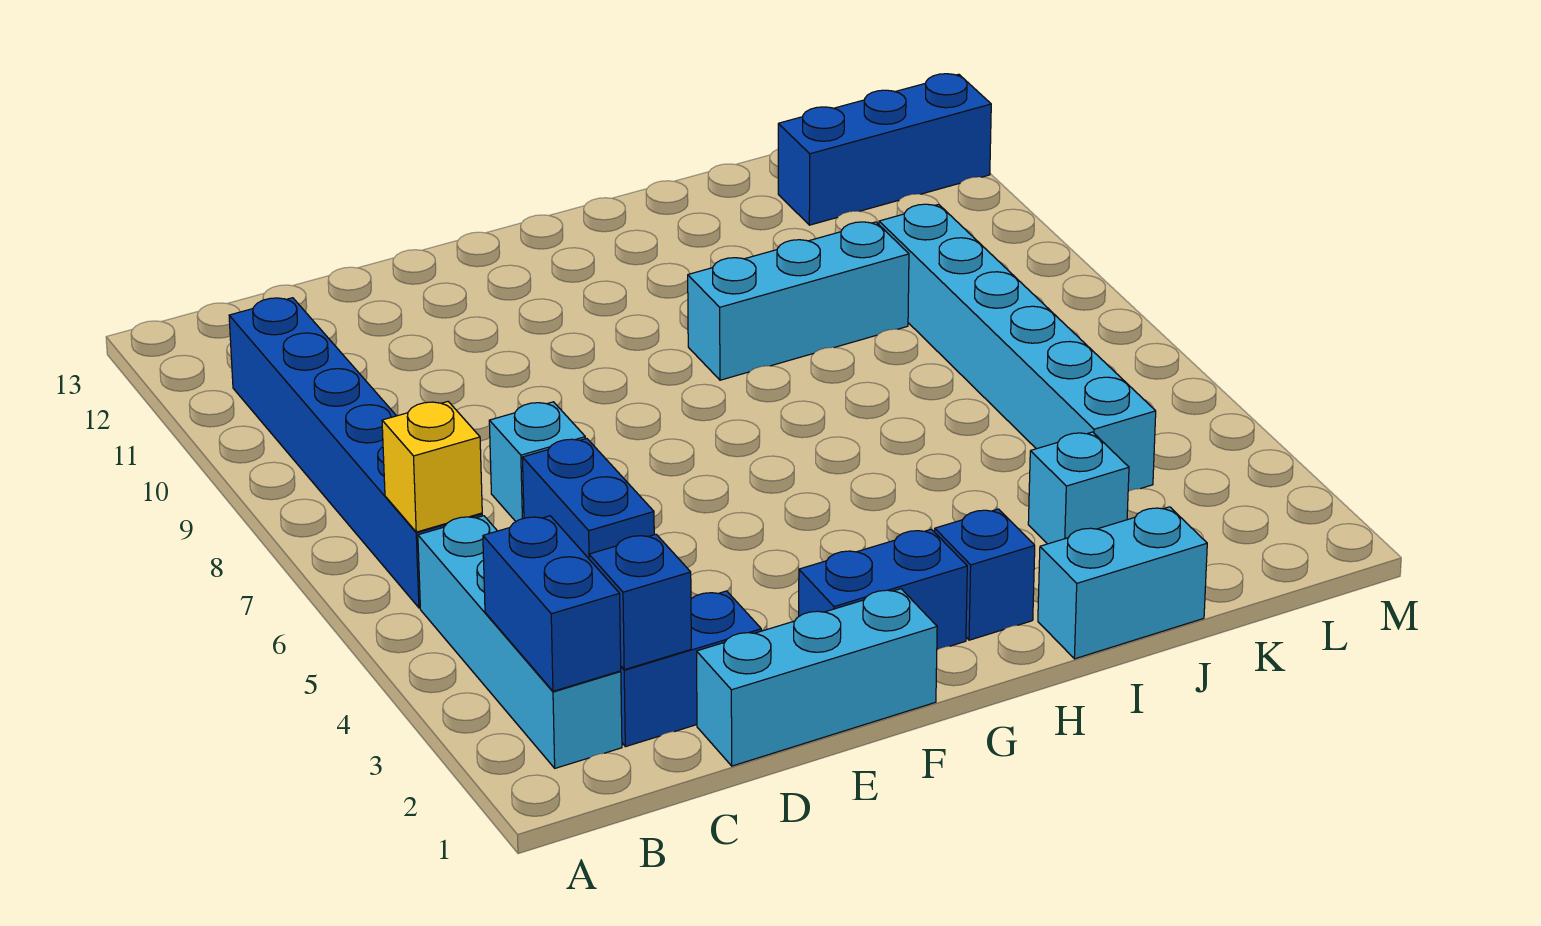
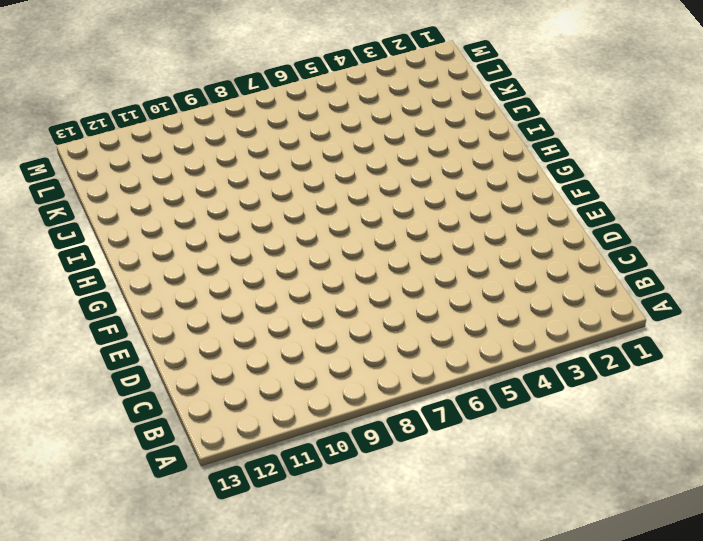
none -> cyan 1x4 brick [418,516,622,768]
none -> blue 1x6 brick [229,298,482,608]
none -> blue 1x2 brick [620,591,761,747]

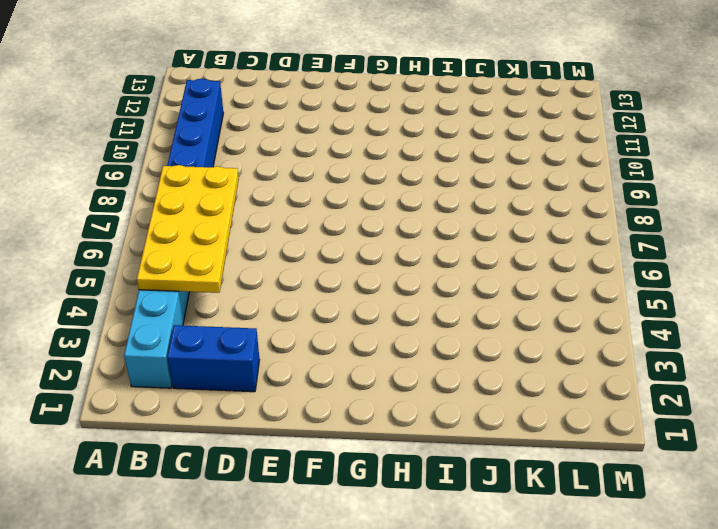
yellow 2x4 plate [137,165,239,293] -> yellow 1x1 brick [382,402,482,532]
none -> cyan 1x3 brick [697,589,937,766]
none -> blue 1x2 brick [522,439,654,558]
none -> cyan 1x1 brick [489,402,585,521]

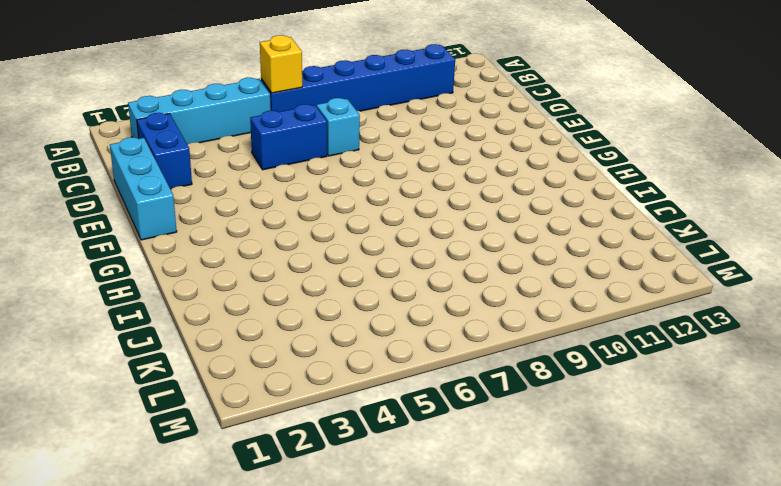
none -> blue 1x2 brick [799,529,967,650]
none -> blue 1x1 brick [935,509,1035,640]
none -> cyan 1x3 brick [688,222,909,380]

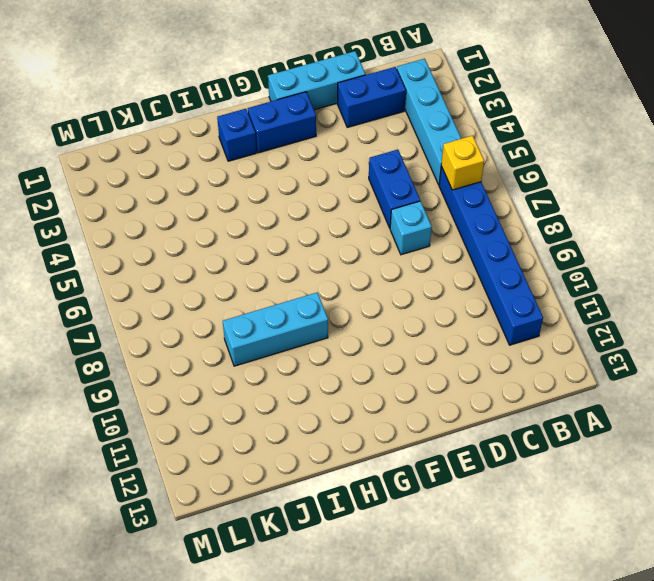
none -> cyan 1x2 brick [1038,507,1207,659]
none -> cyan 1x1 brick [1028,432,1129,544]
none -> cyan 1x6 brick [879,204,1156,491]

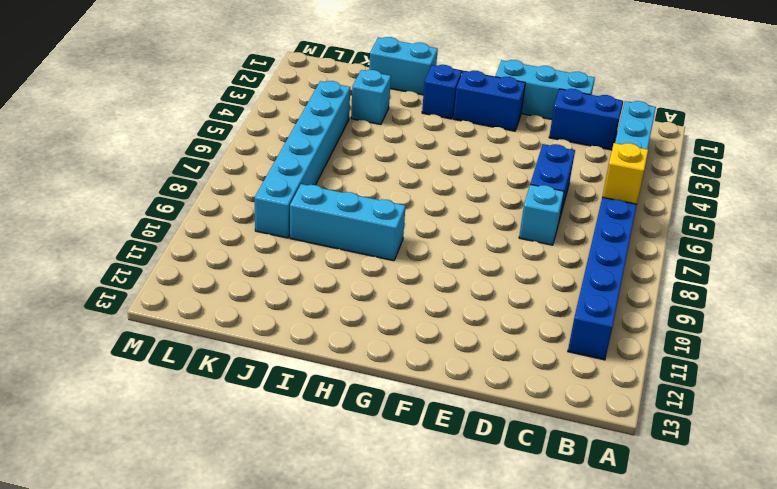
none -> blue 1x3 brick [778,74,991,225]
none -> blue 1x2 brick [483,516,621,691]
none -> blue 1x1 brick [589,534,691,670]

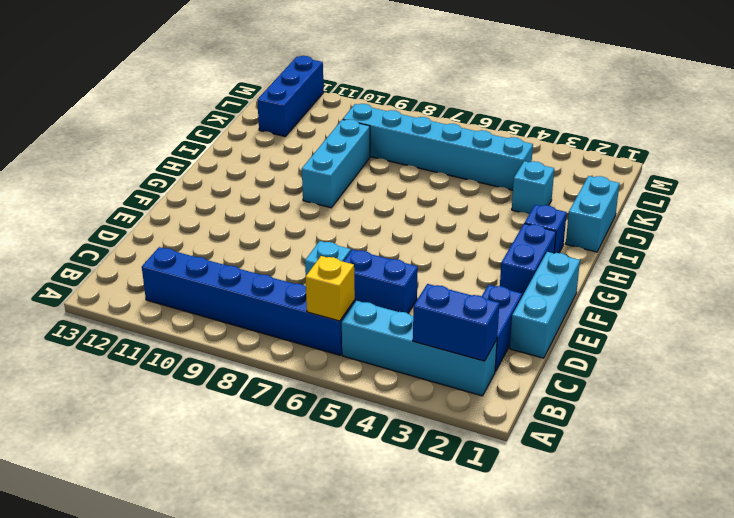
none -> blue 1x1 brick [589,534,691,670]

